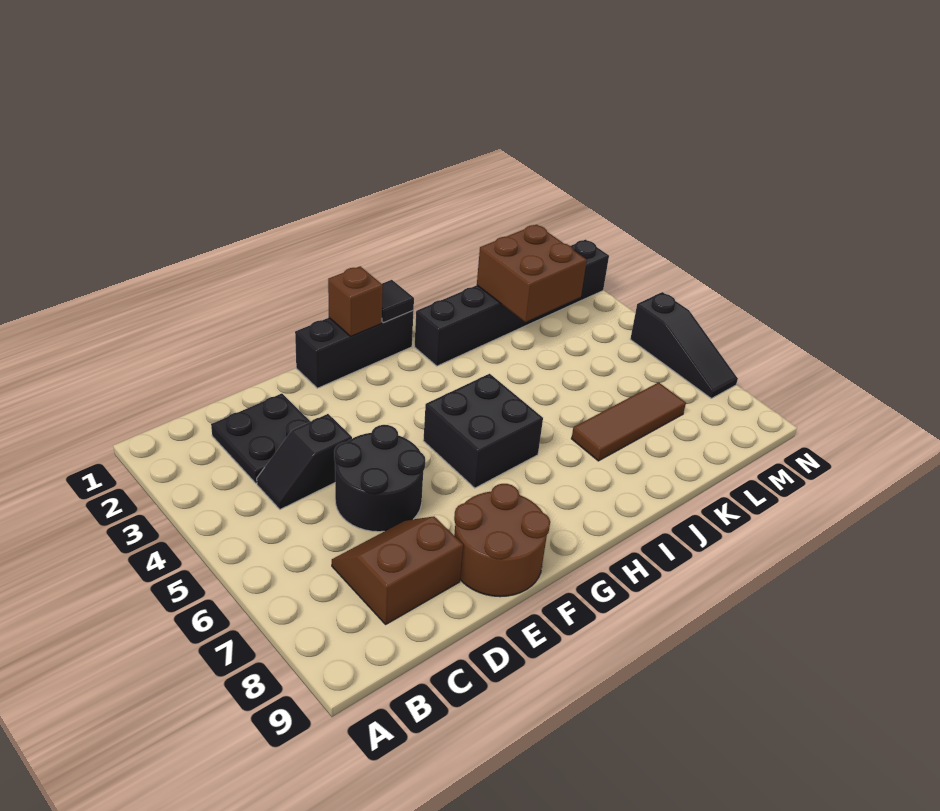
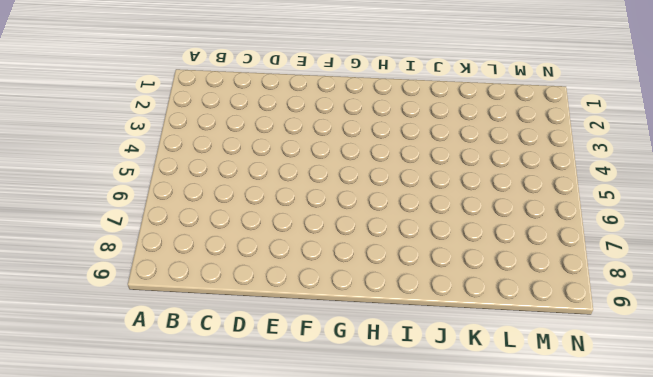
none -> black 2x2 plate [211,393,310,484]
none -> black 1x2 slope [257,414,352,509]
none -> brown 2x2 slope [332,517,463,624]

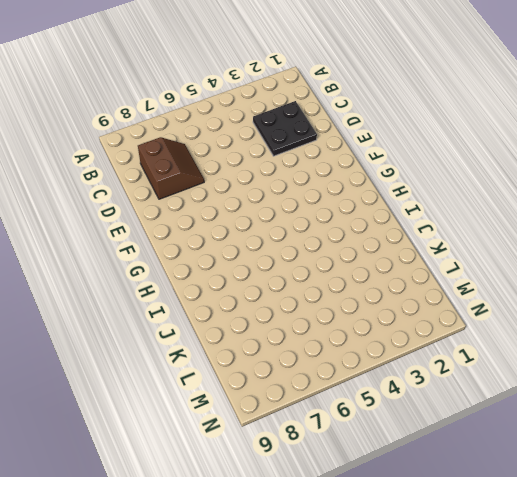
none -> black 1x2 slope [257,414,352,509]
none -> black 2x2 round brick [334,425,425,532]
none -> brown 2x2 round brick [454,484,550,597]

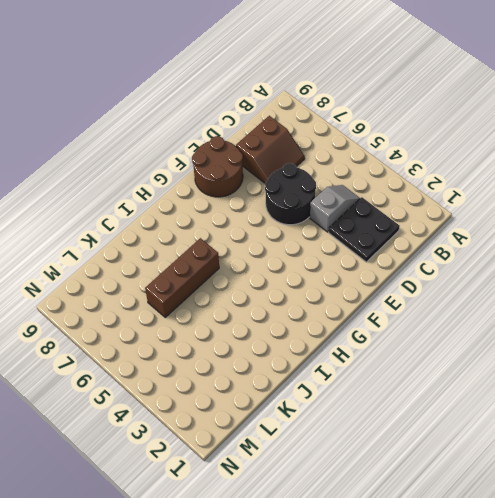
grey 1x2 slope [310,185,360,232] -> black 1x2 slope [257,414,352,509]
brown 1x3 brick [145,238,219,317] -> none
none -> black 1x3 brick [295,311,414,388]
none -> black 2x2 brick [423,374,543,488]
none -> black 1x6 brick [415,240,609,366]

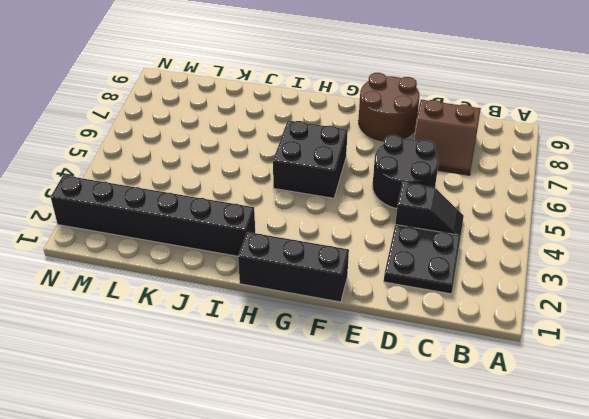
none -> brown 1x3 tile [572,382,686,461]
none -> black 1x3 slope [630,292,738,398]
none -> brown 1x1 brick [328,266,383,336]

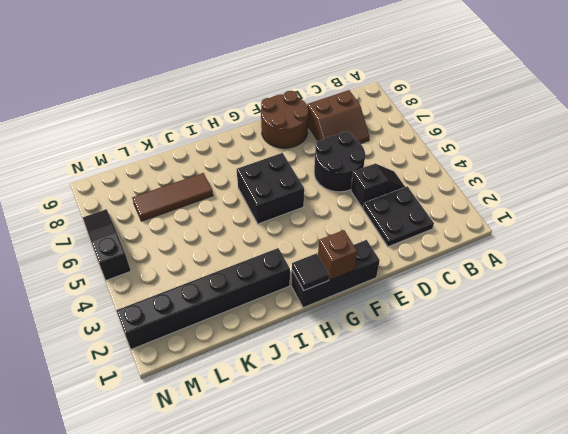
none -> brown 2x2 brick [477,225,587,322]

